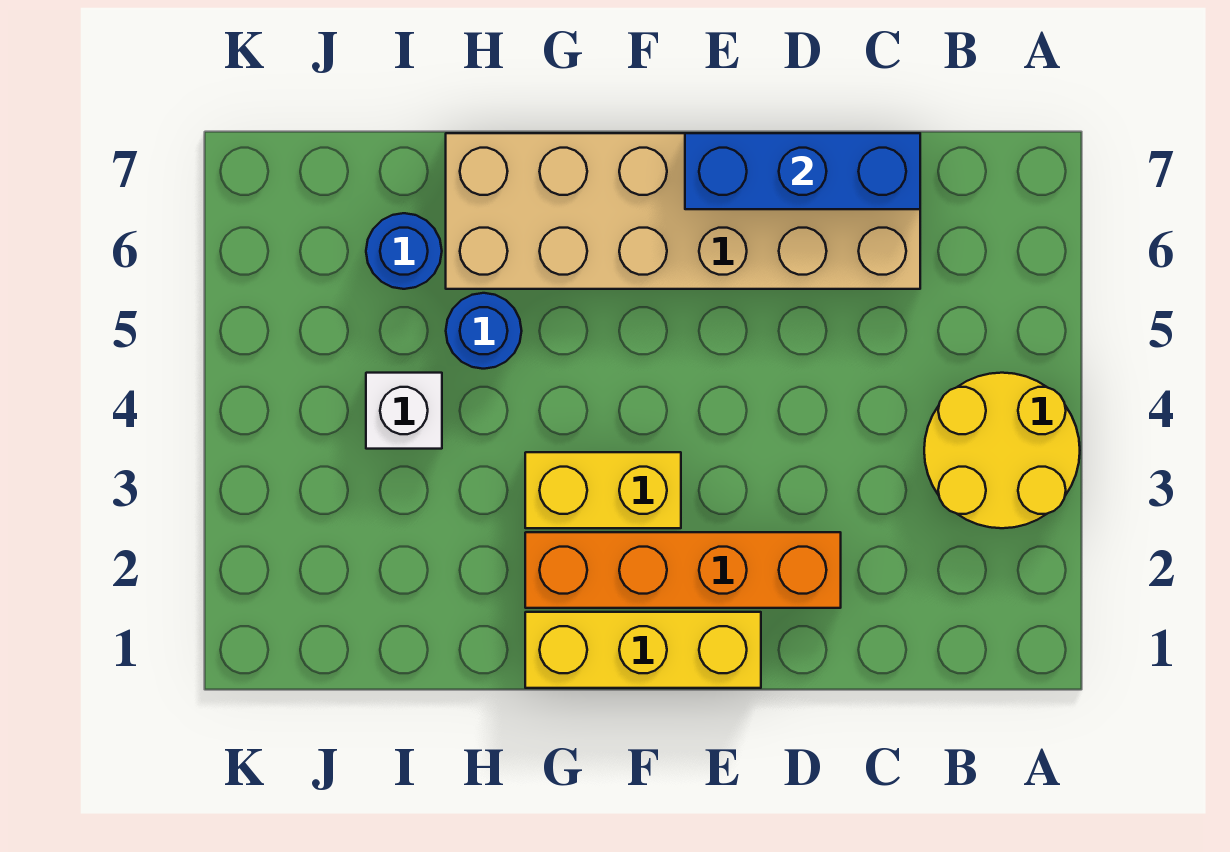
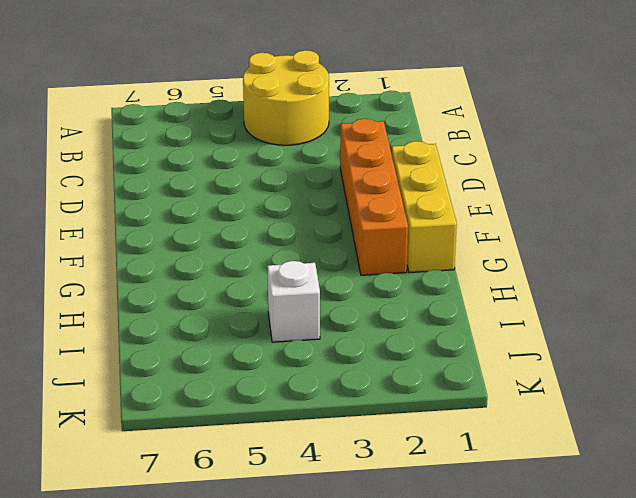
none -> tan 2x6 brick [446,133,920,289]
none -> yellow 1x2 brick [525,452,681,528]

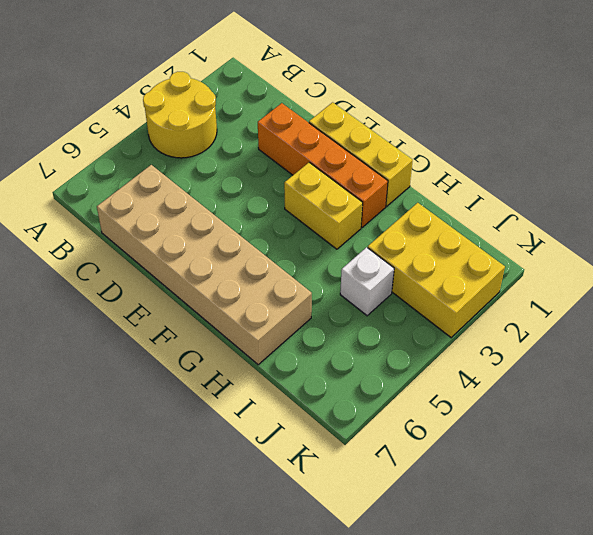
yellow 2x3 brick [368,203,505,338] -> none
none -> blue 1x1 round brick [446,293,522,369]
none -> blue 1x1 round brick [366,213,442,289]

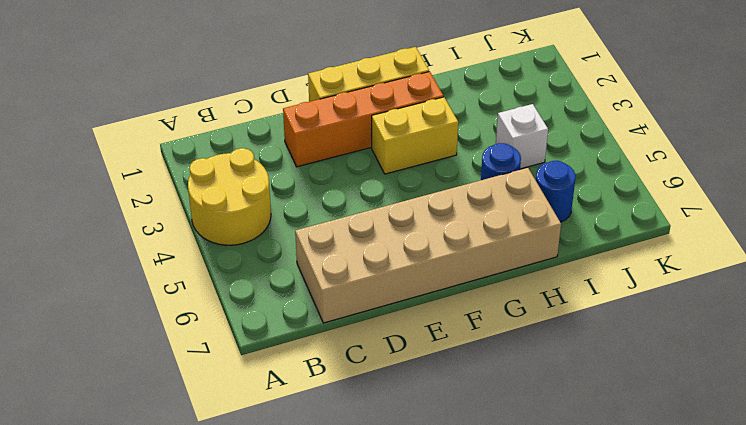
none -> blue 1x3 brick [685,133,920,209]

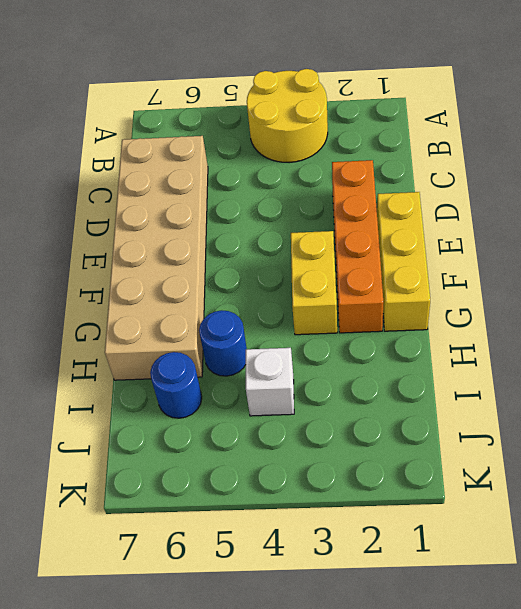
none -> blue 1x3 brick [685,133,920,209]

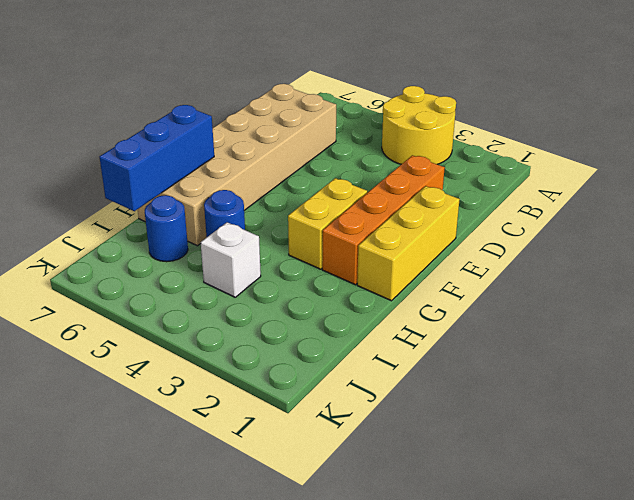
blue 1x3 brick [100,105,214,211] -> blue 1x3 brick moved to [685,133,920,209]

